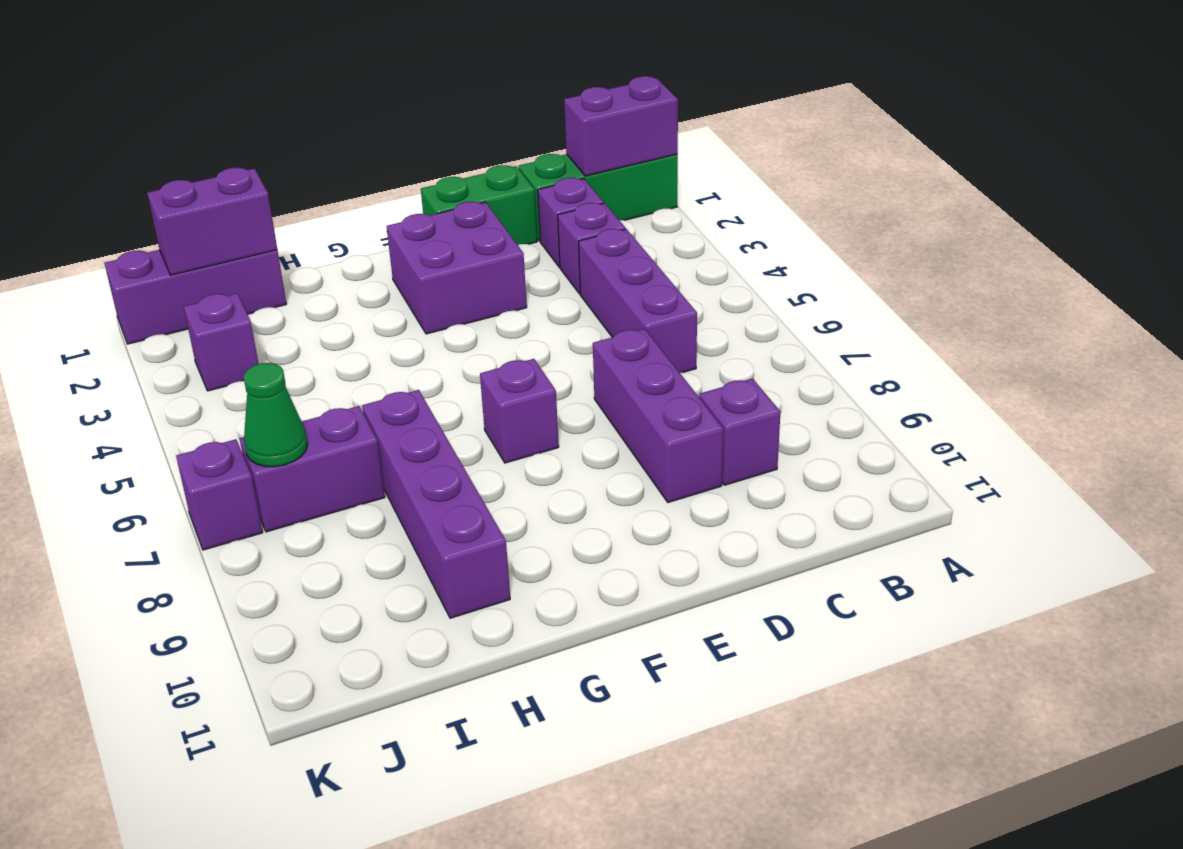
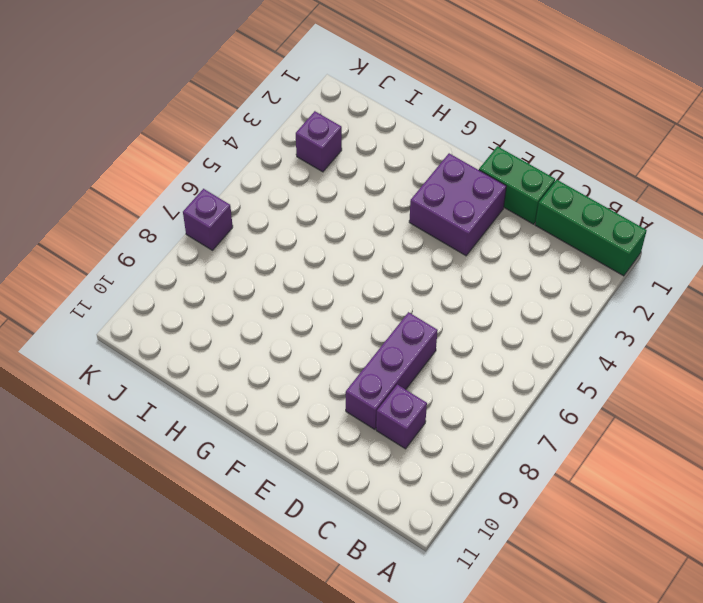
none -> purple 1x1 brick [538,178,604,267]
none -> purple 1x1 brick [558,203,626,294]
none -> purple 1x3 brick [578,229,697,373]

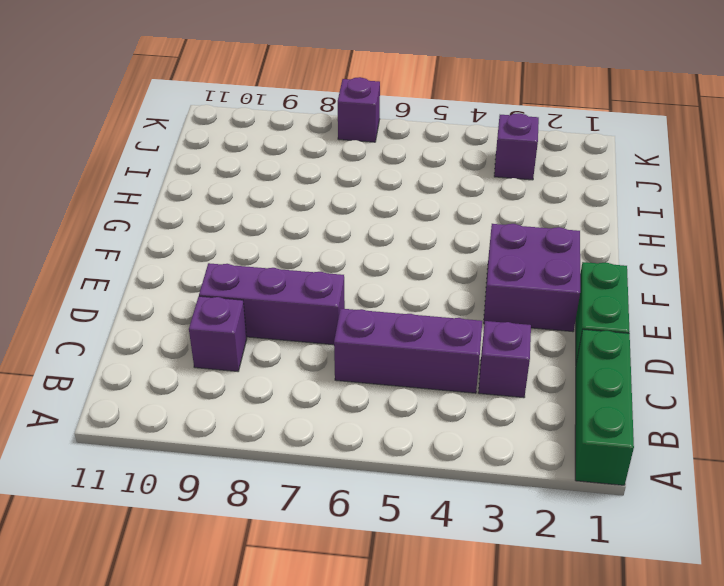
none -> purple 1x1 brick [538,178,604,267]
none -> purple 1x1 brick [480,359,559,463]
none -> purple 1x4 brick [362,390,510,618]

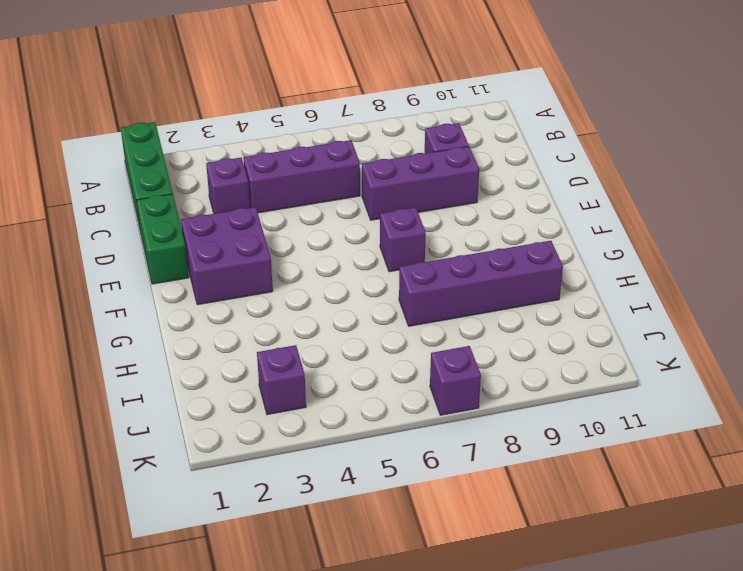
none -> purple 1x1 brick [538,178,604,267]
none -> purple 1x3 brick [104,250,286,344]
none -> purple 1x2 brick [240,406,385,532]

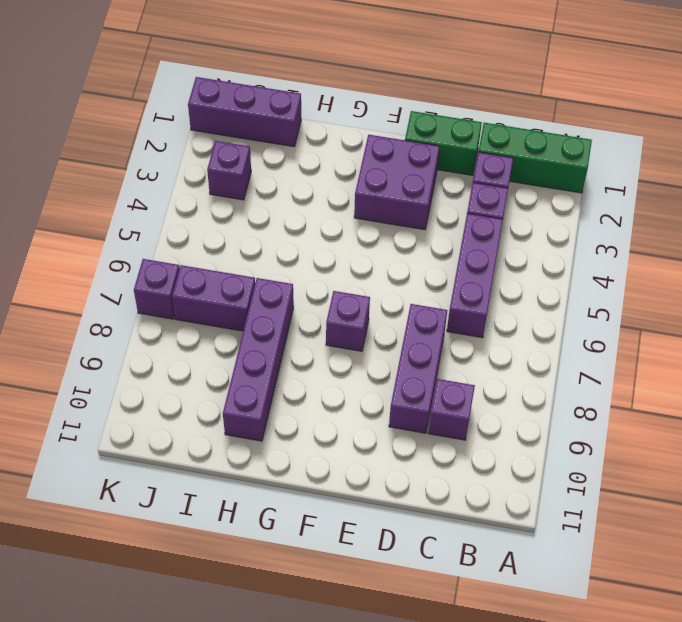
none -> purple 1x2 brick [564,76,678,176]
none -> purple 1x2 brick [147,167,277,275]
none -> green 1x1 cone [244,363,308,467]

